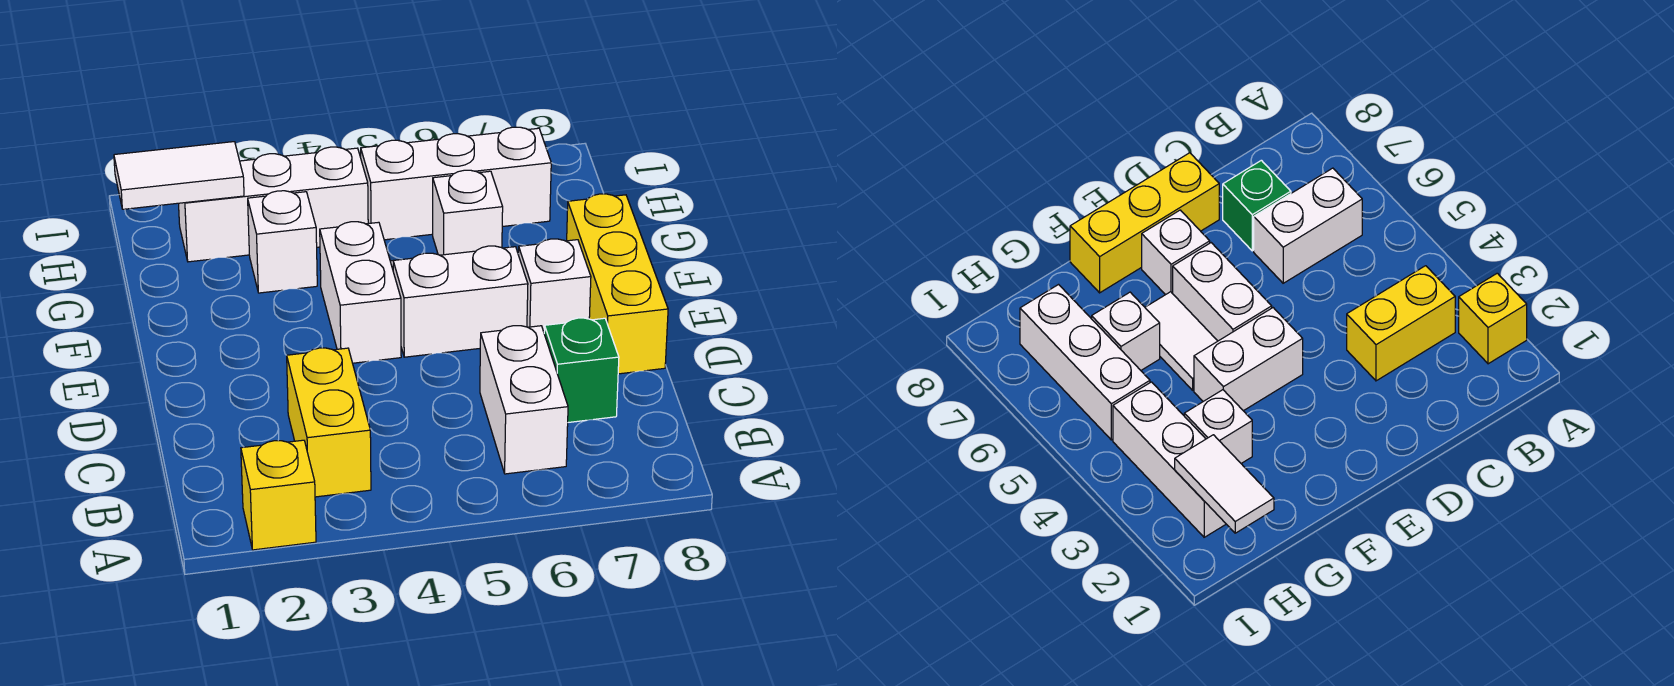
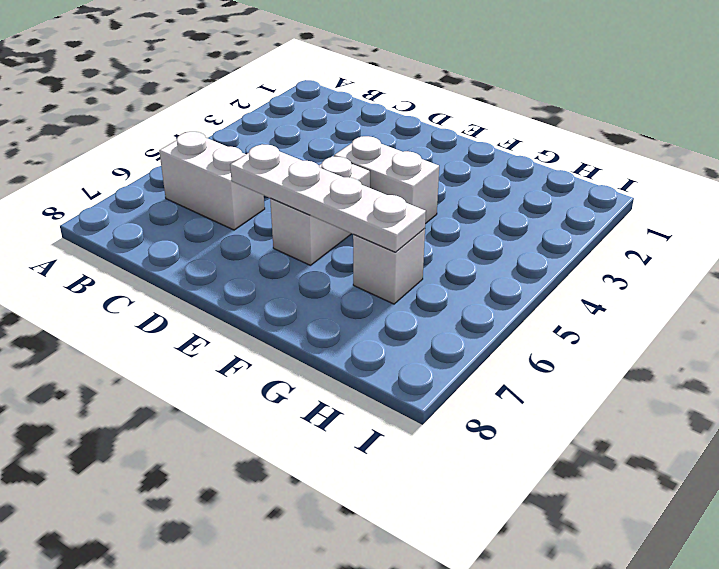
white 1x4 plate [230,145,426,252] -> none
none -> yellow 1x1 brick [241,440,316,550]
none -> yellow 1x2 brick [287,348,371,497]
none -> green 1x1 brick [544,318,619,422]

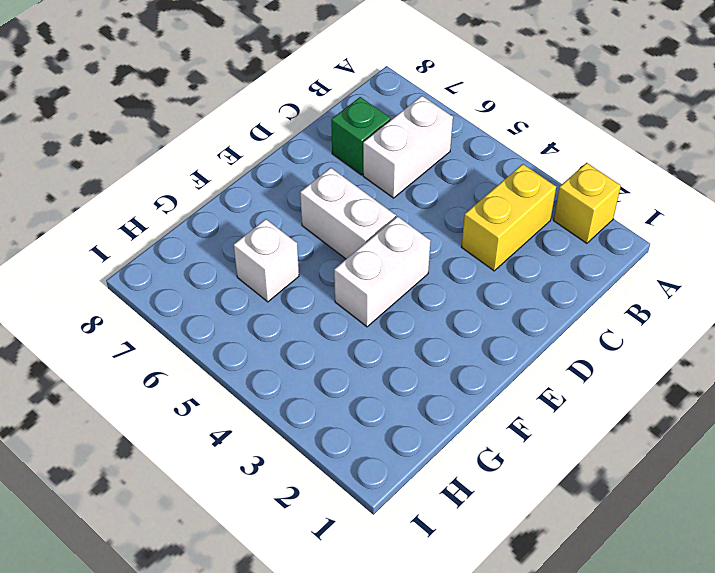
none -> yellow 1x3 brick [567,194,668,374]
none -> white 1x1 brick [519,239,591,332]
none -> white 1x2 tile [1145,292,1217,390]

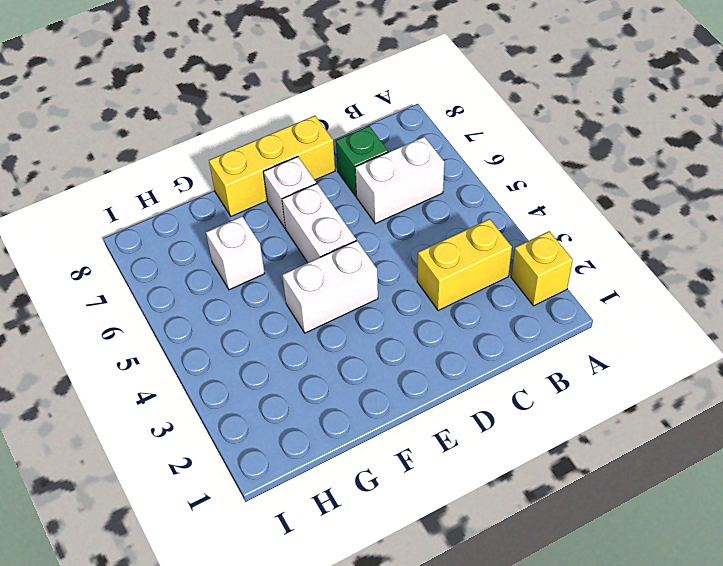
none -> white 1x2 tile [1145,292,1217,390]
none -> white 1x1 brick [248,191,317,293]
none -> white 1x3 brick [179,147,368,262]

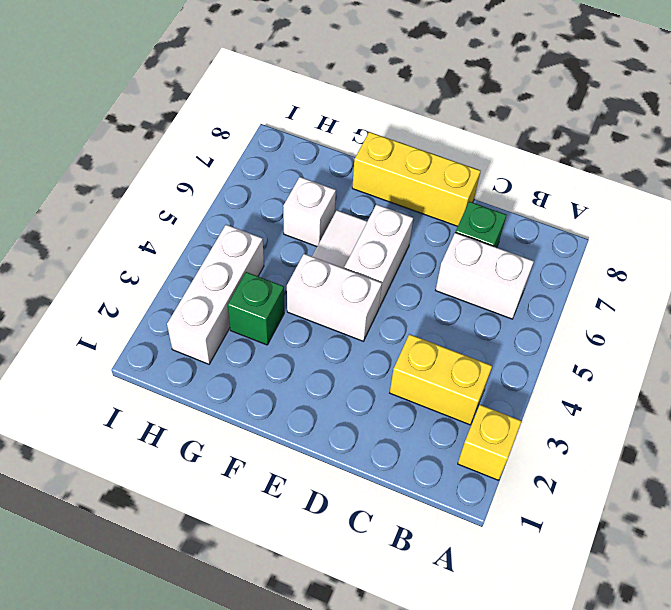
green 1x1 brick [228,272,284,345] -> white 1x1 brick [248,191,317,293]
none -> white 1x1 brick [519,239,591,332]
none -> white 1x3 brick [361,127,551,240]
none -> white 1x2 tile [114,142,244,209]

